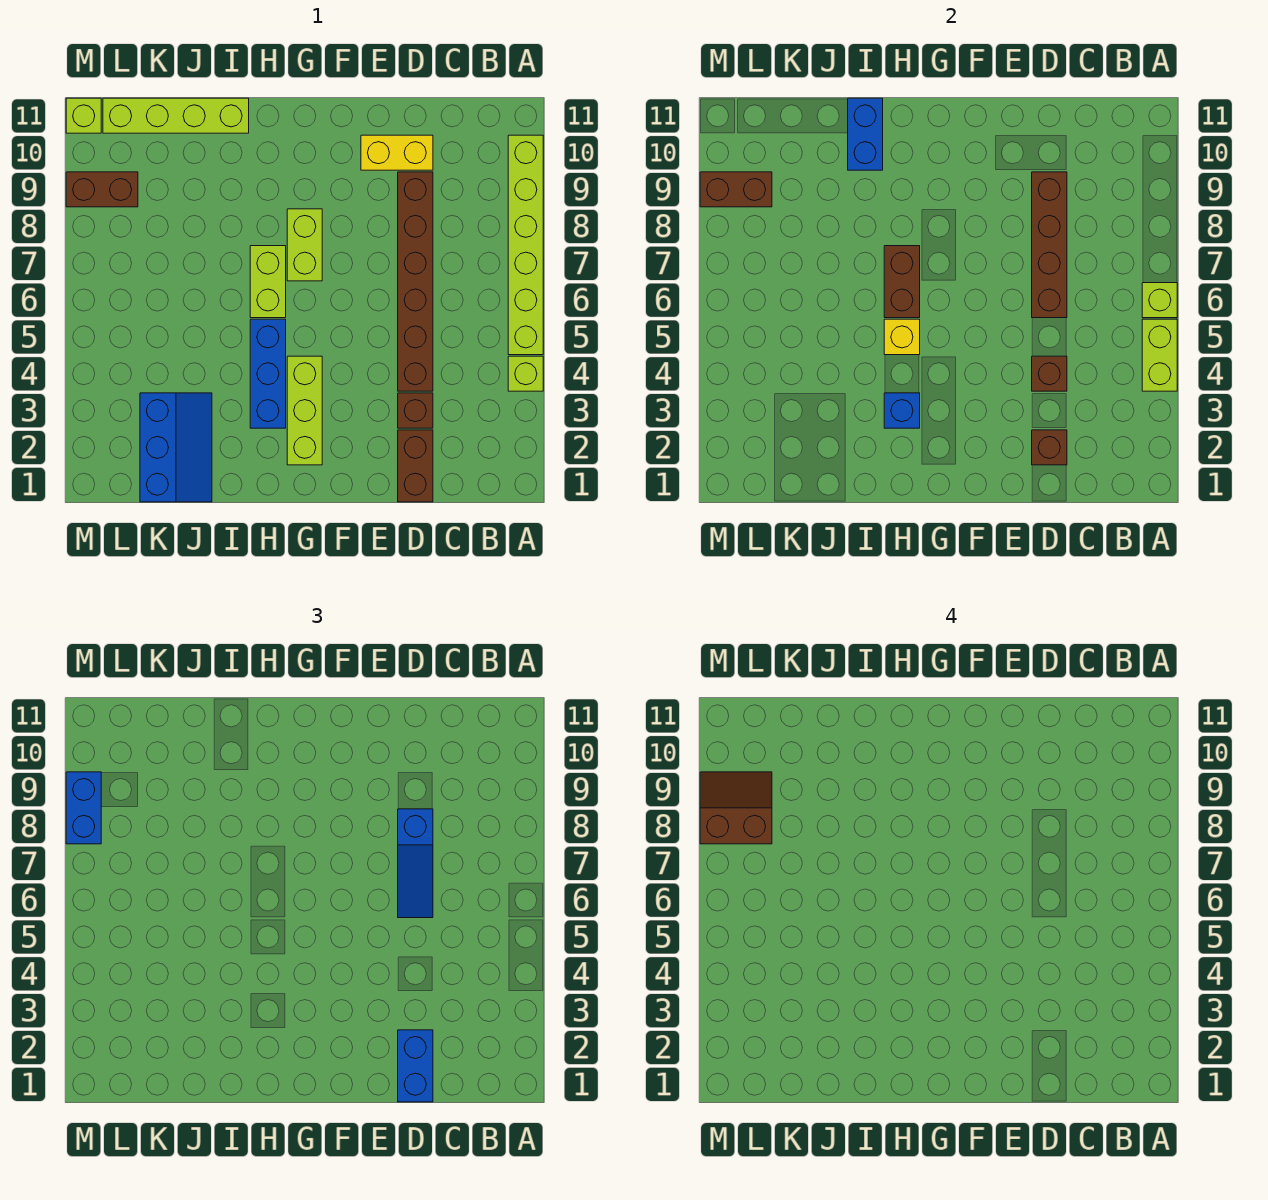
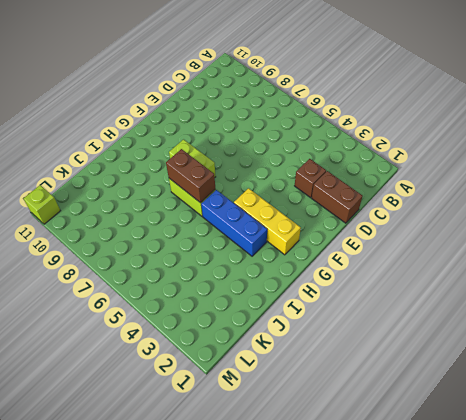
yellow 1x3 brick [234,188,301,255] -> lime 1x3 brick [287,356,322,465]
none -> lime 1x1 brick [508,356,543,391]
none -> lime 1x6 brick [508,135,543,355]
none -> brown 1x6 brick [398,172,433,391]

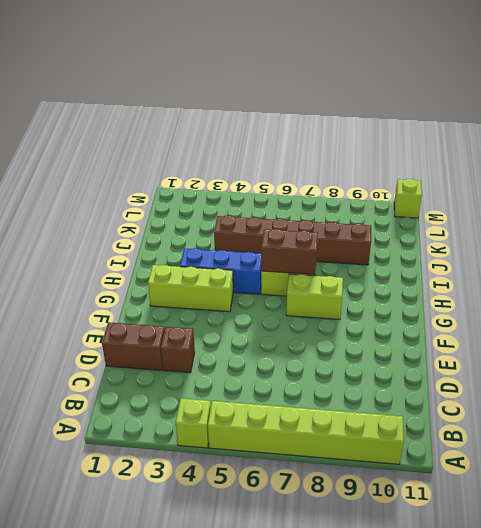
brown 1x6 brick [214,215,371,265] -> brown 1x6 brick moved to [398,172,433,391]
none -> yellow 1x2 brick [361,135,433,170]
none -> lime 1x4 brick [103,98,249,133]
none -> blue 2x3 slope [140,393,212,502]

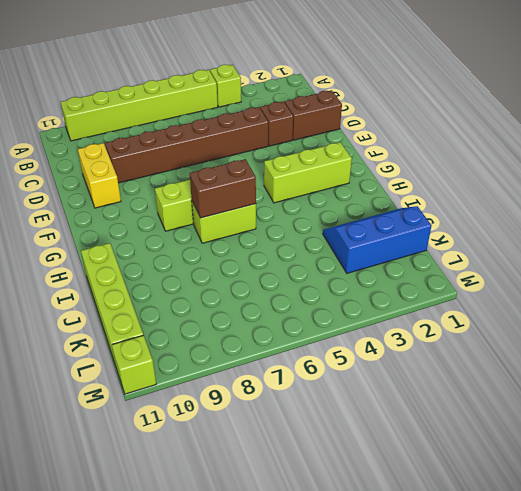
none -> blue 1x3 brick [250,319,286,428]
none -> brown 1x2 brick [66,172,138,207]
none -> lime 1x2 brick [1142,319,1177,391]

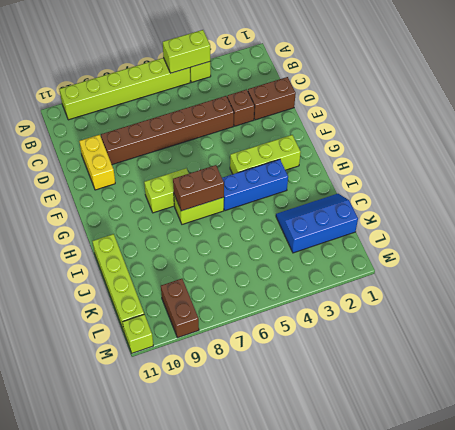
none -> lime 1x1 brick [1142,283,1177,318]
none -> brown 1x1 brick [1032,430,1067,465]
none -> brown 1x1 brick [1032,356,1067,391]

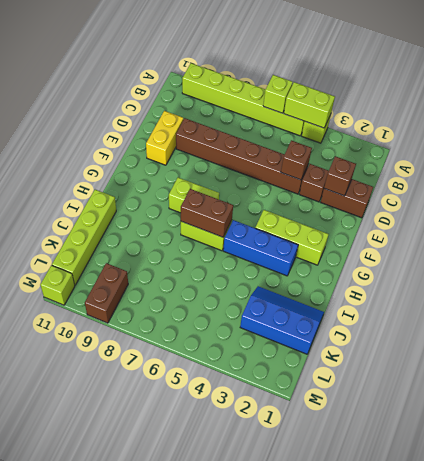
none -> brown 1x4 brick [1032,172,1067,318]
none -> blue 1x1 brick [884,393,920,428]
none -> yellow 1x1 brick [884,319,920,355]

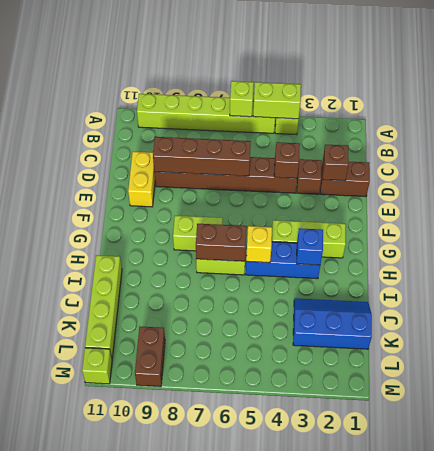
none -> blue 1x2 brick [848,98,883,170]
none -> brown 1x2 brick [700,172,772,207]
none -> blue 1x2 brick [398,1030,433,1102]

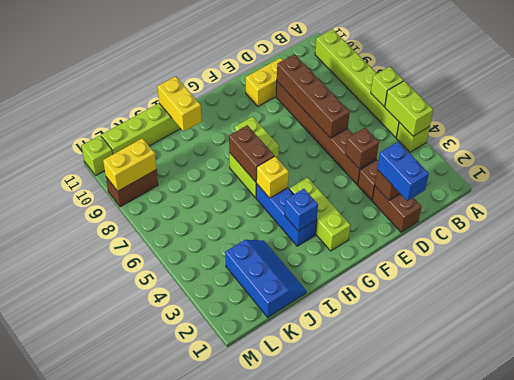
yellow 1x2 brick [157,76,202,131] -> blue 1x2 brick [848,98,883,170]
yellow 1x2 brick [103,138,157,191] -> brown 1x2 brick [700,172,772,207]
none -> blue 1x3 slope [398,809,433,918]
none -> blue 1x2 brick [66,772,101,844]
none -> brown 2x2 slope [700,772,772,844]

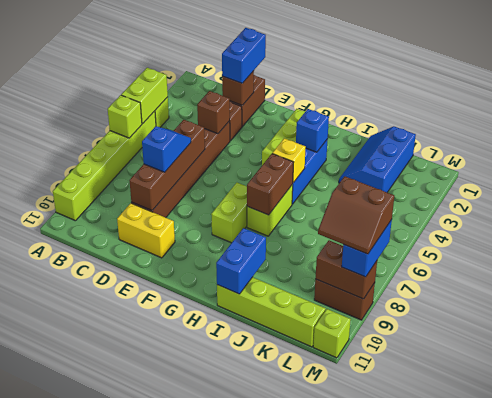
blue 1x2 slope [142,126,191,172] -> blue 1x3 slope [398,809,433,918]

